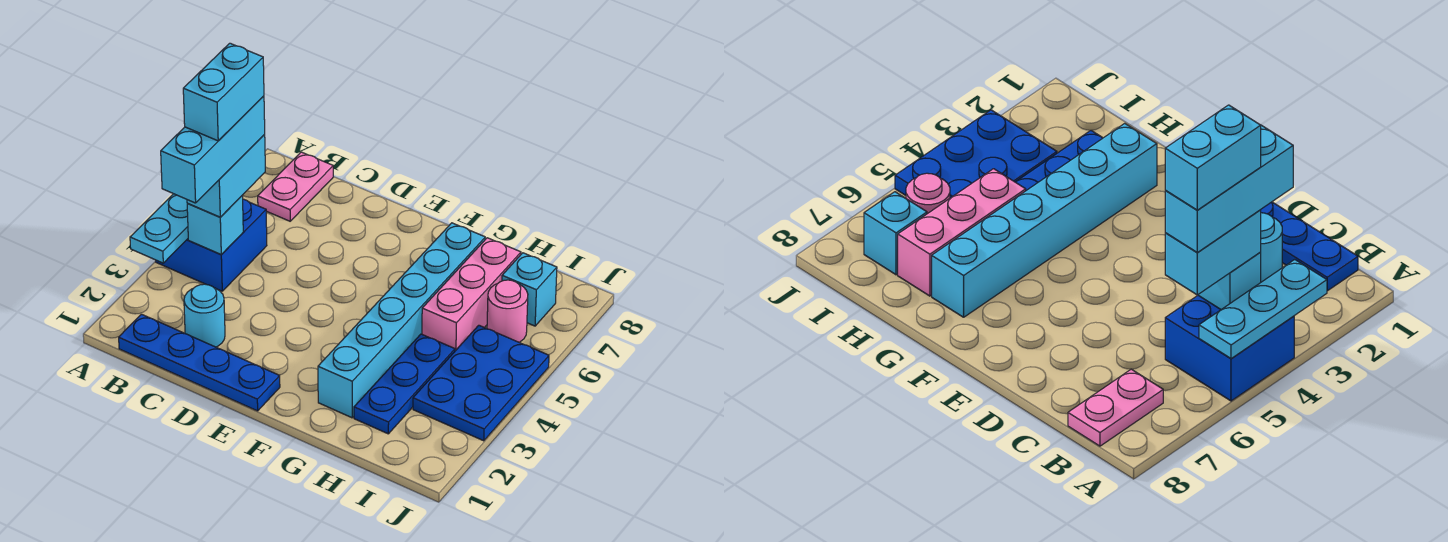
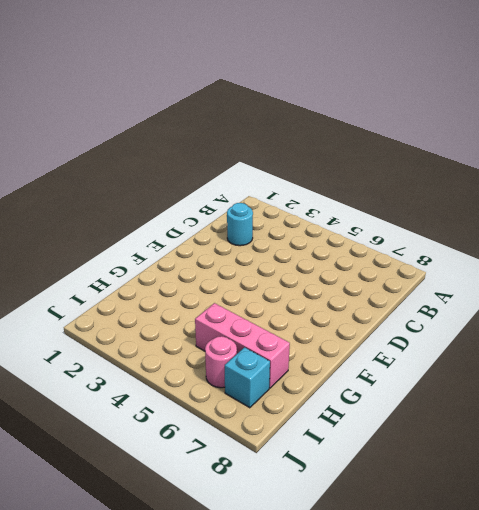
none -> blue 2x2 brick [156,199,267,291]
none -> blue 1x4 plate [119,314,280,411]
none -> pink 1x2 plate [258,152,333,221]

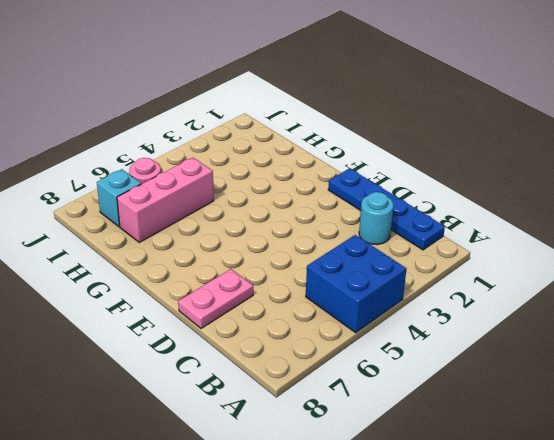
pink 1x2 plate [178,269,253,329] -> pink 1x2 plate moved to [258,152,333,221]
none -> cyan 1x6 brick [318,223,485,418]
none -> blue 1x3 plate [354,334,455,434]
none -> blue 2x3 plate [413,325,549,441]

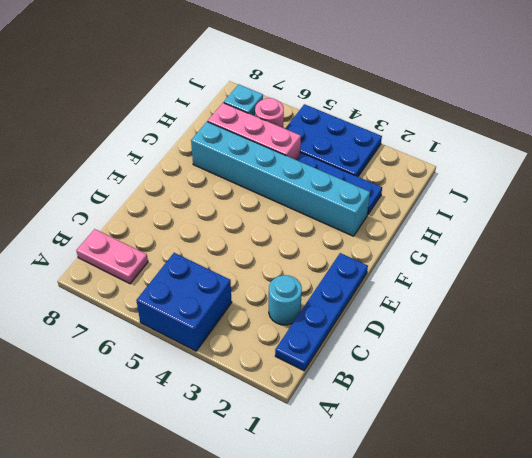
none -> cyan 1x3 plate [130,194,188,263]
none -> cyan 1x1 brick [187,196,243,255]
none -> cyan 1x2 brick [187,135,265,217]

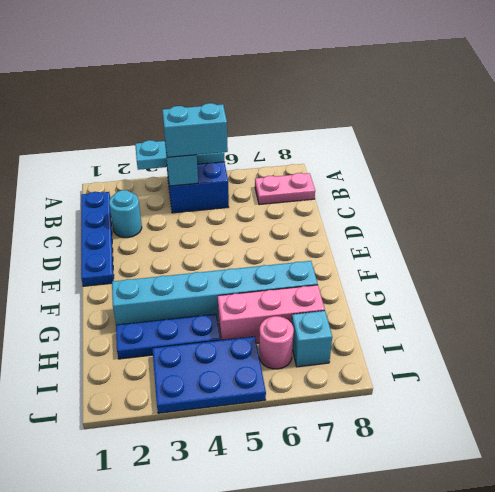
none -> cyan 1x3 brick [161,96,265,203]
none -> cyan 1x2 brick [183,43,264,141]

